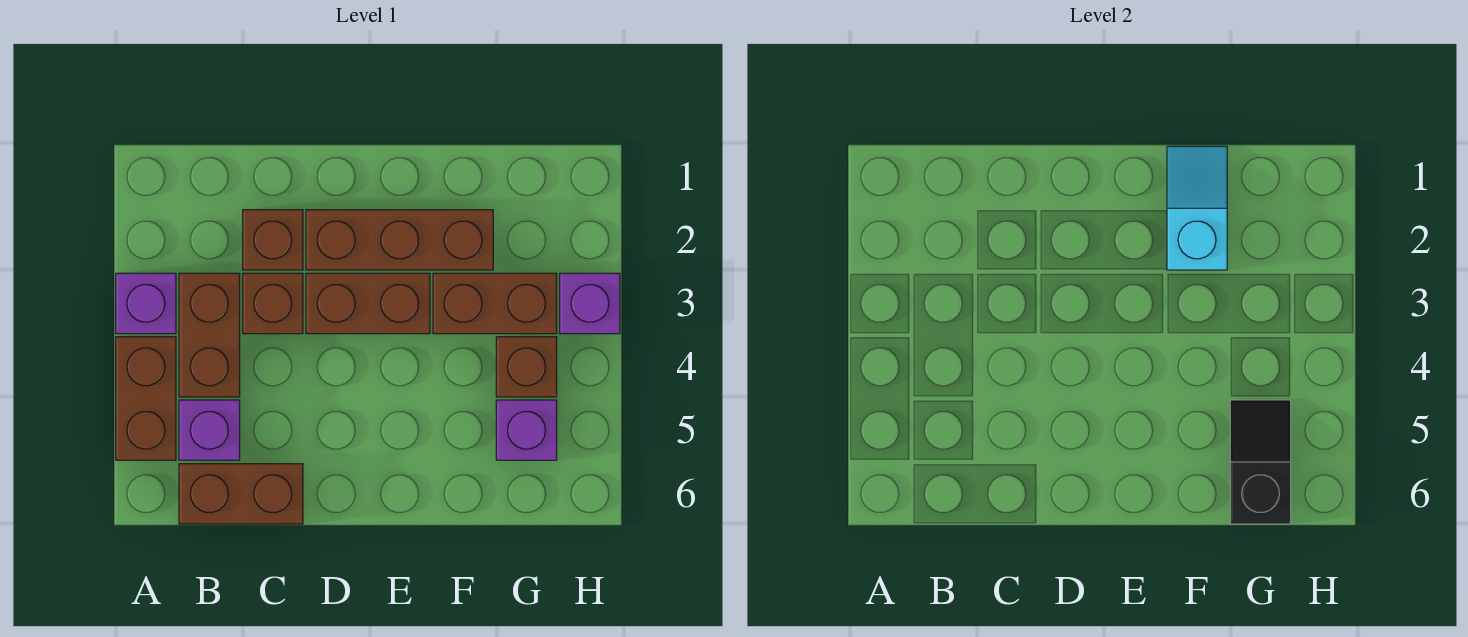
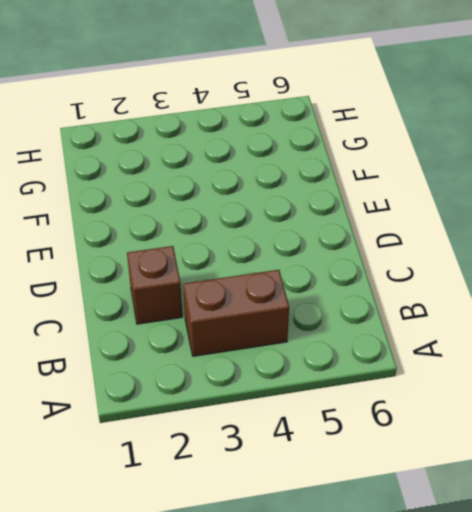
none -> purple 1x1 brick [116,273,176,334]
none -> brown 1x2 brick [116,337,176,460]
none -> purple 1x1 brick [179,400,240,460]

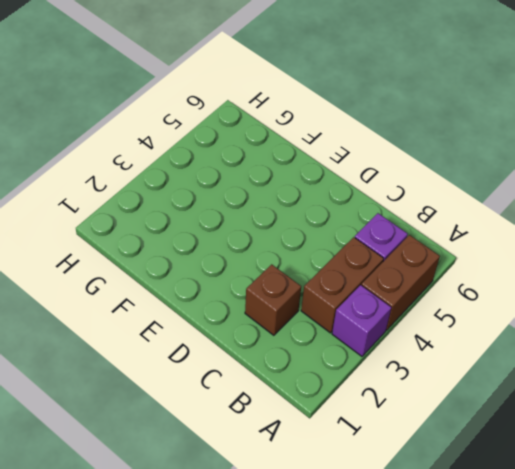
none -> brown 1x2 brick [179,464,303,524]
none -> brown 1x1 brick [243,273,303,334]
none -> brown 1x3 brick [306,210,493,270]

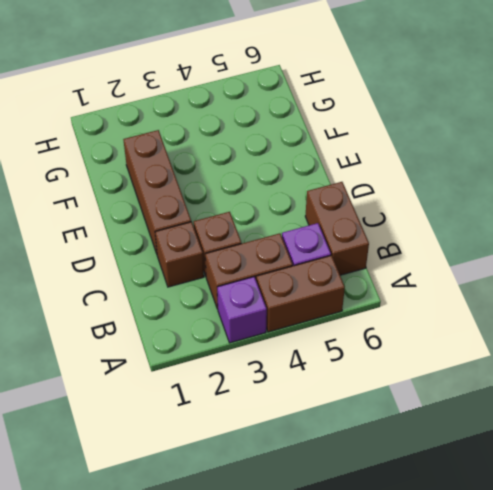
none -> brown 1x2 brick [306,273,430,334]
none -> brown 1x2 brick [433,273,557,334]
none -> brown 1x1 brick [496,337,557,397]

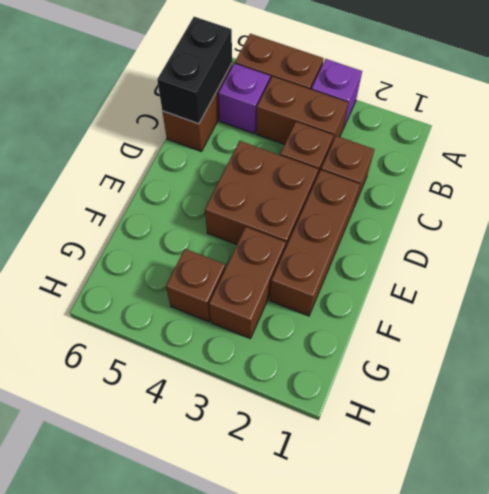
black 1x2 brick [157,17,232,124] -> none
brown 2x2 brick [205,141,318,248] -> brown 1x2 brick [306,273,430,334]
none -> purple 1x1 brick [496,400,557,460]
none -> purple 1x1 brick [560,273,620,334]
none -> cyan 1x2 slope [1167,146,1227,270]

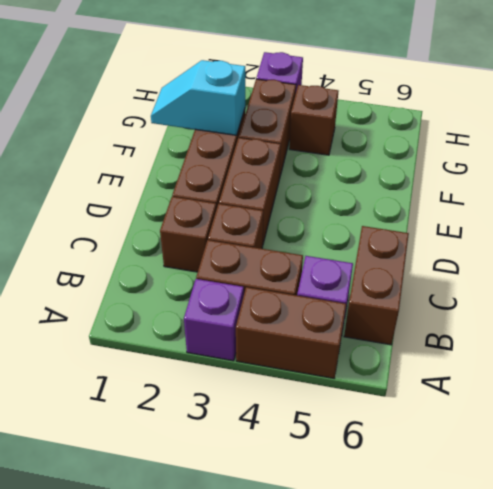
none -> purple 1x1 brick [496,400,557,460]
none -> black 1x2 slope [1230,400,1291,524]

